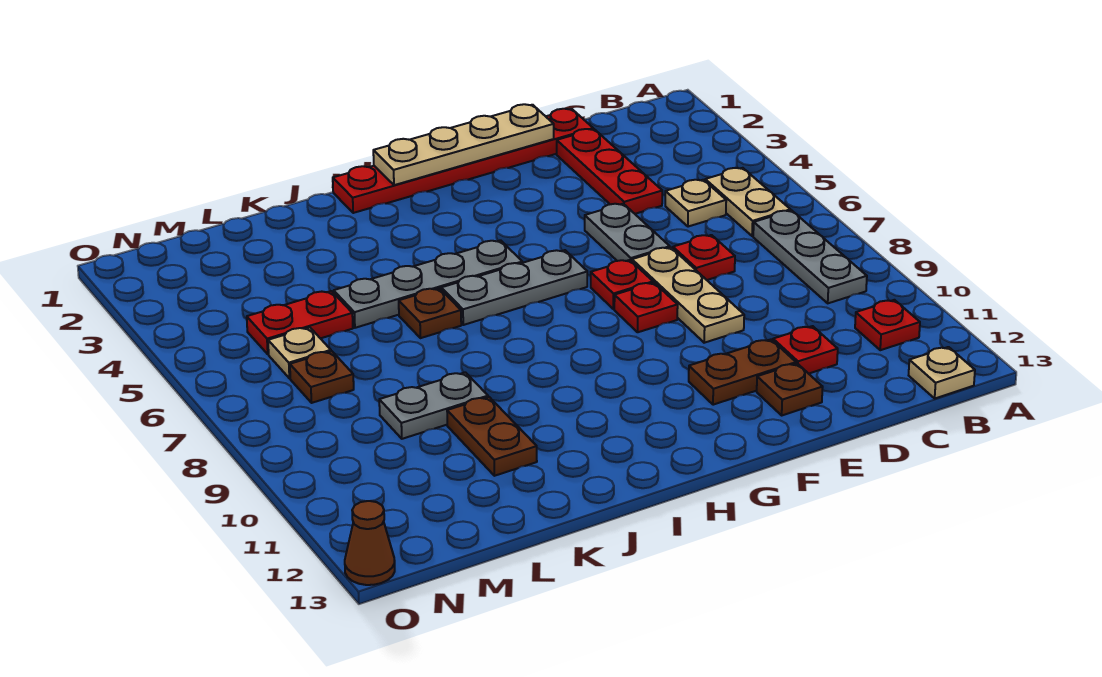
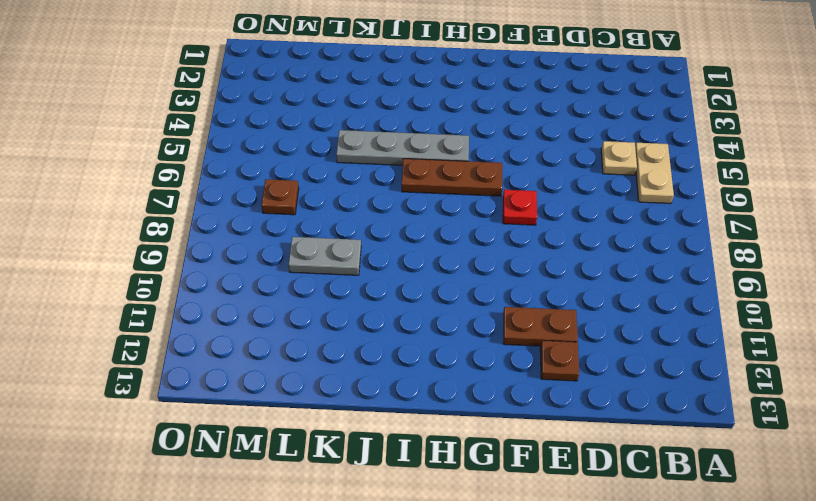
brown 1x3 plate [402,159,502,196] -> grey 1x3 plate [441,250,587,325]
none -> grey 1x3 plate [753,210,867,303]
none -> red 1x1 plate [855,300,920,350]
none -> tan 1x1 plate [909,347,975,398]

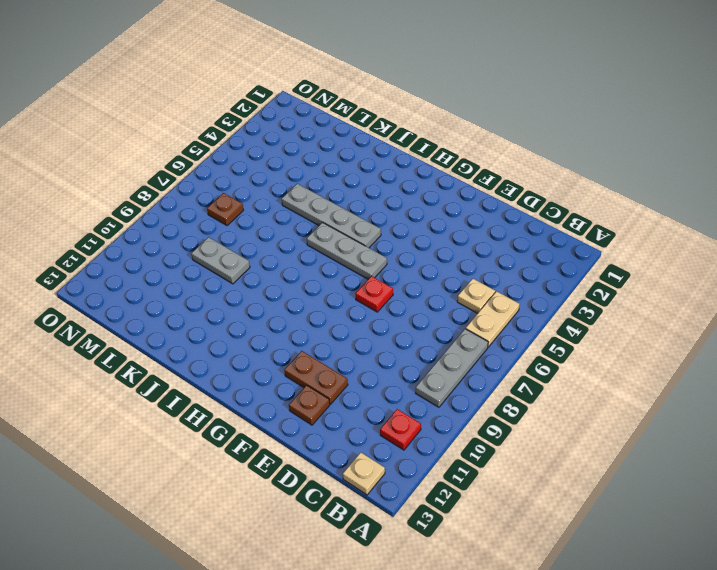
none -> red 1x6 plate [333,109,593,213]
none -> red 1x3 plate [557,129,662,214]
none -> red 1x1 plate [673,235,735,280]

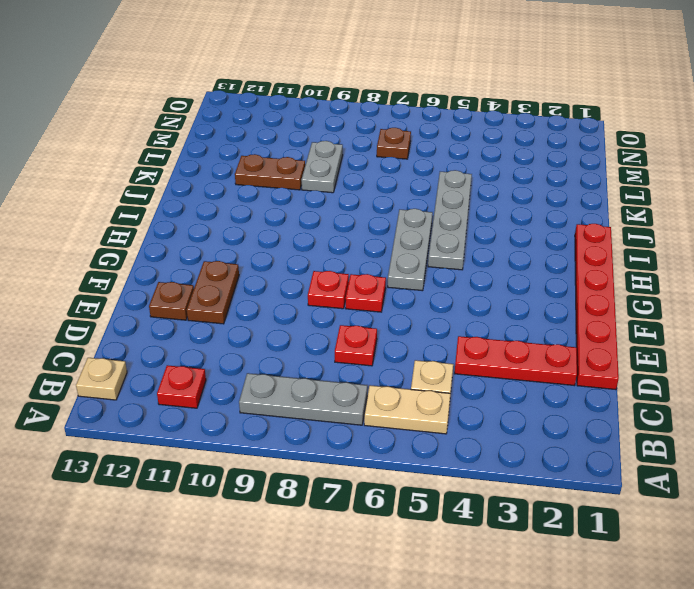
none -> red 1x1 plate [773,326,838,374]
none -> grey 1x2 plate [585,204,670,261]
none -> tan 1x3 plate [632,247,744,343]

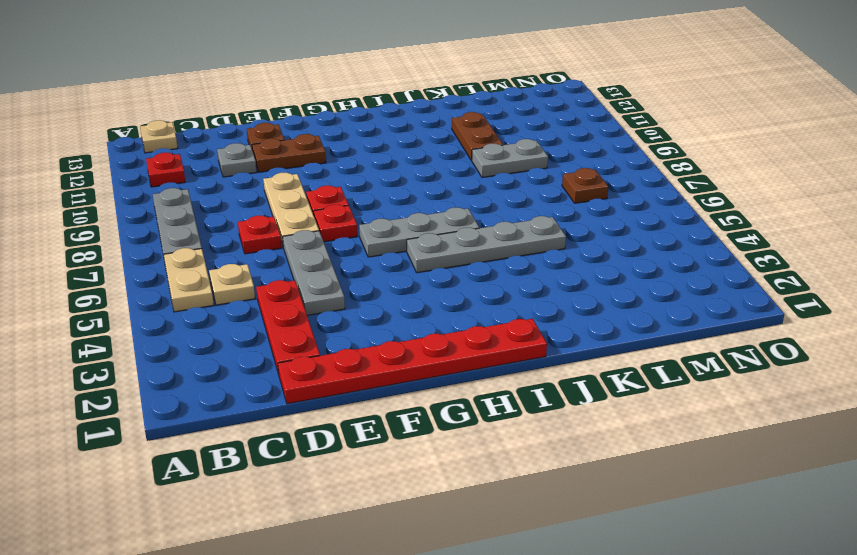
grey 1x1 plate [217,143,257,177] -> red 1x1 plate [773,326,838,374]
grey 1x3 plate [283,230,345,315] -> grey 1x2 plate [585,204,670,261]
none -> brown 1x1 plate [399,288,461,338]
none -> red 1x2 plate [247,291,353,354]
none -> tan 1x1 plate [268,327,331,378]

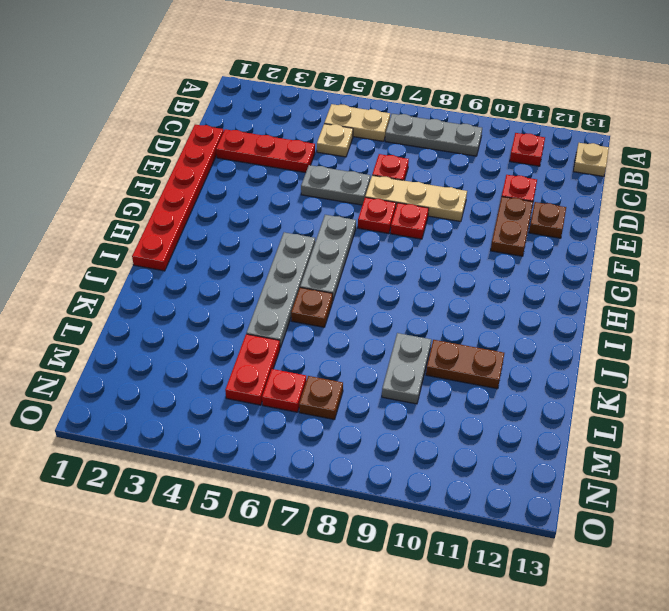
red 1x1 plate [262,369,306,412] -> tan 1x1 plate [268,327,331,378]
none -> brown 1x1 cone [345,501,395,585]
none -> tan 1x4 plate [373,104,554,185]

